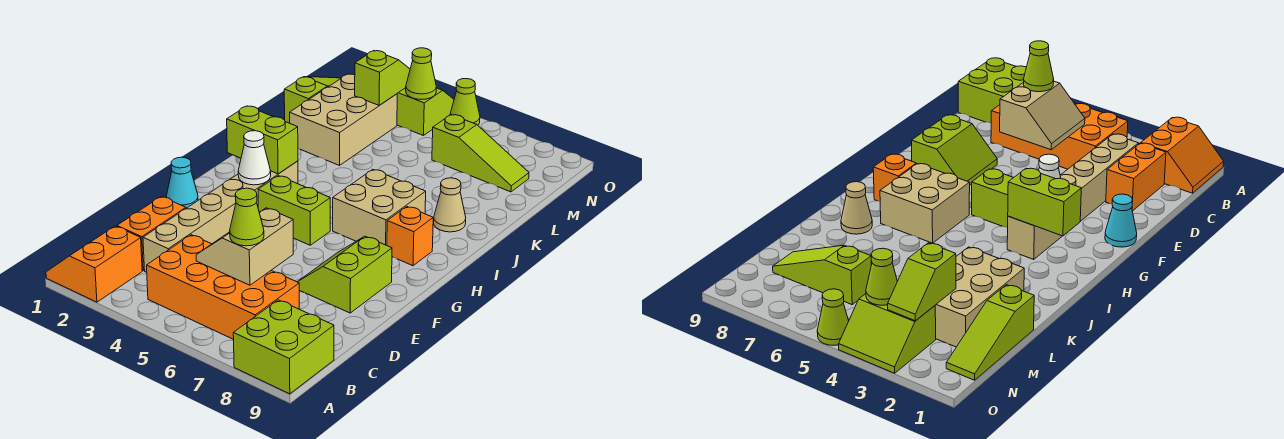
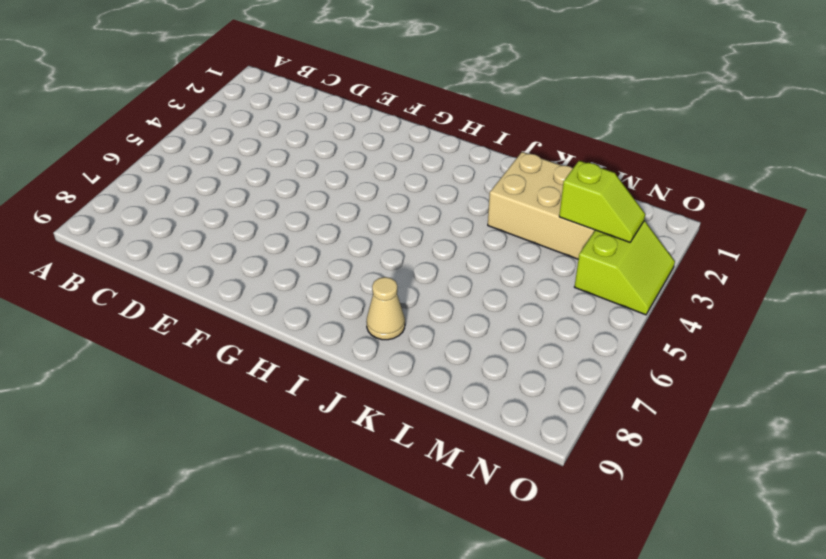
none -> orange 2x2 slope [46,226,142,302]
none -> lime 2x2 brick [233,300,334,394]
none -> orange 2x4 brick [147,235,299,339]

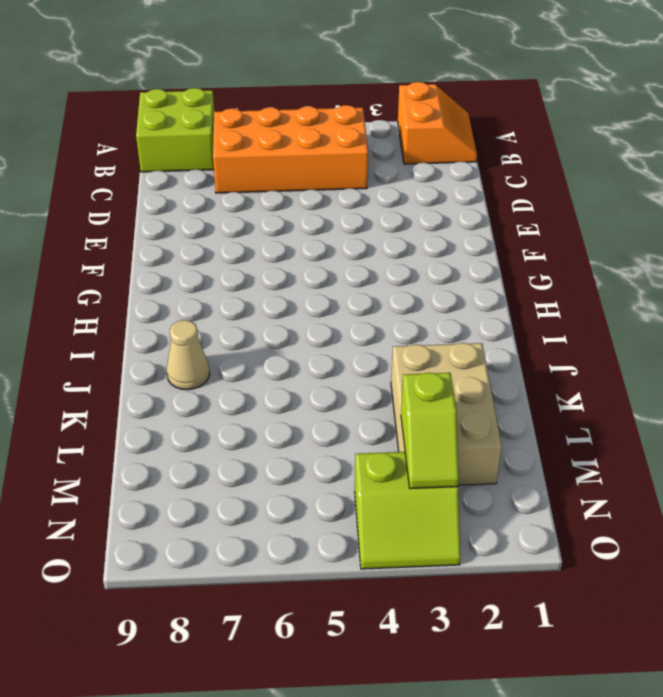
none -> orange 1x2 brick [117,197,186,271]
none -> tan 1x6 brick [143,161,298,272]
none -> lime 2x2 slope [298,236,392,313]

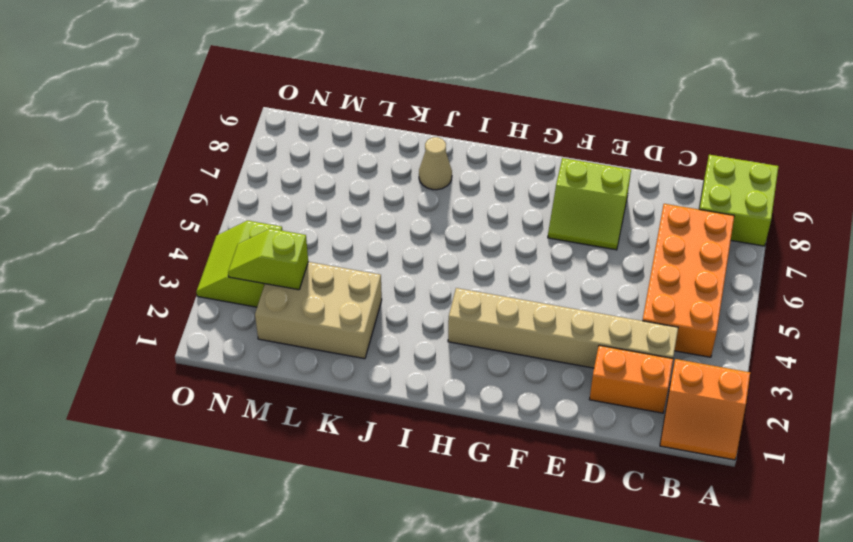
none -> cyan 1x1 cone [166,157,198,208]
none -> lime 1x2 brick [258,176,330,245]
none -> tan 2x2 brick [333,169,426,245]

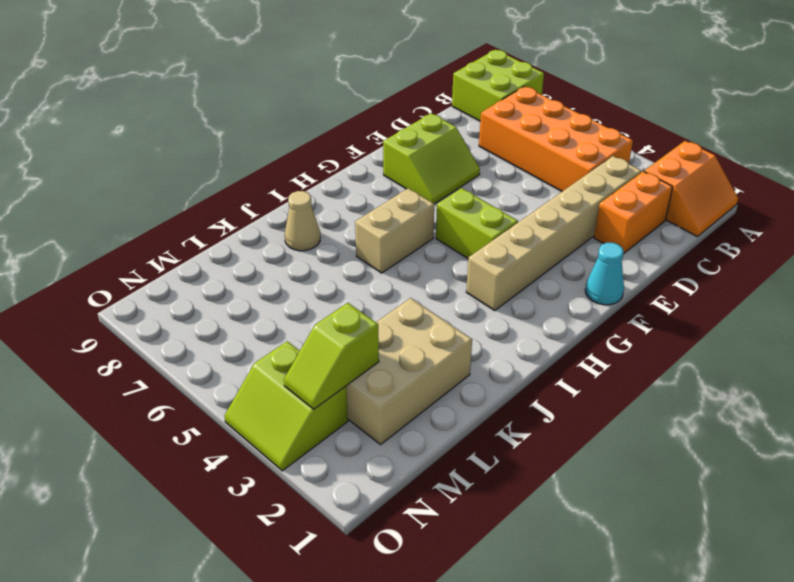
tan 1x2 brick [355,188,434,273] -> tan 2x2 brick [333,169,426,245]
none -> orange 1x1 brick [387,207,433,266]
none -> lime 1x3 slope [284,77,341,123]
none -> lime 1x3 slope [432,115,529,192]

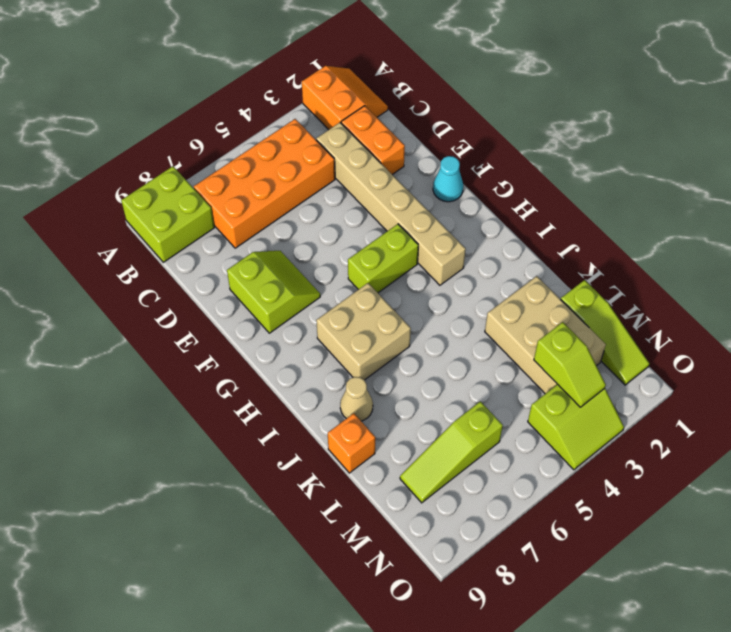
orange 1x1 brick [328,413,375,473] -> orange 1x1 brick moved to [387,207,433,266]
none -> lime 1x1 cone [450,79,480,125]
none -> tan 2x2 slope [196,208,293,285]
none -> white 1x1 cone [238,131,271,185]

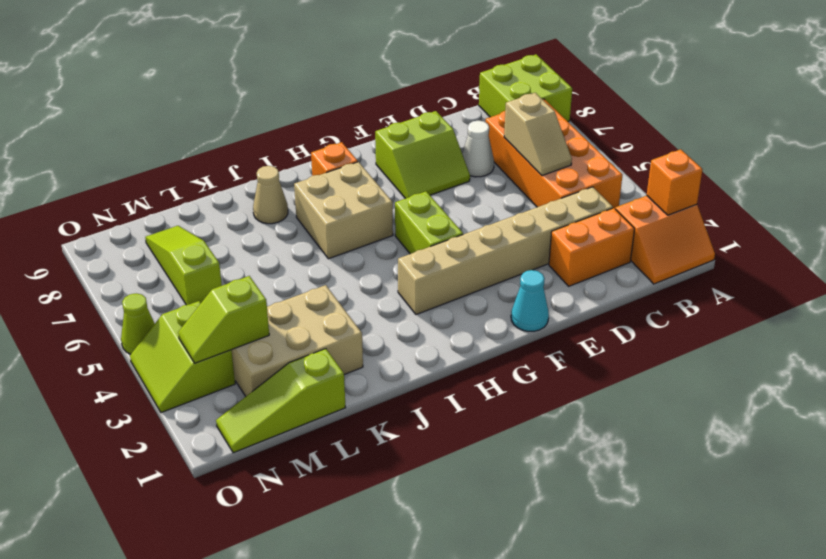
orange 1x1 brick [647,149,703,215] -> none
tan 1x2 slope [504,93,572,176] -> tan 2x2 slope [196,208,293,285]
white 1x1 cone [462,121,494,177] -> white 1x1 cone moved to [238,131,271,185]
none -> lime 1x2 brick [227,106,298,174]
none -> lime 1x1 cone [406,48,436,99]
none -> lime 1x1 cone [230,188,264,246]

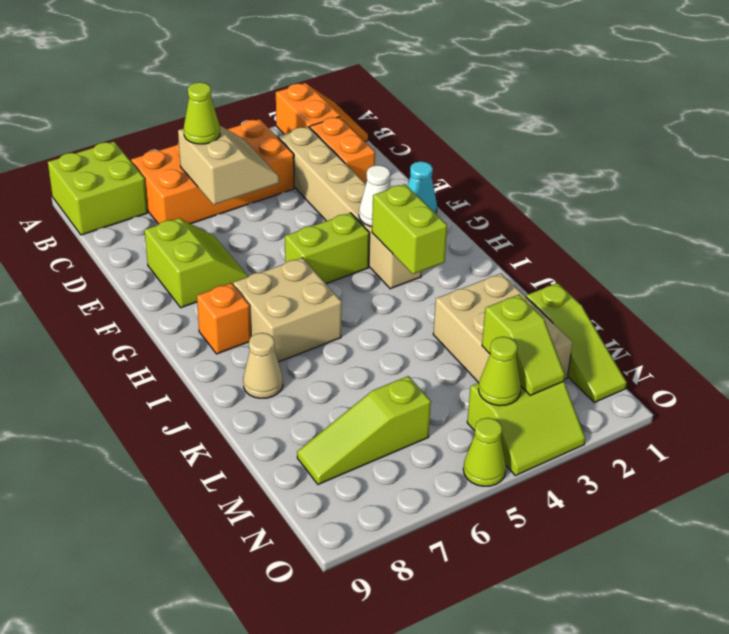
lime 1x2 brick [372,184,447,274] -> lime 1x2 brick turned to [227,106,298,174]

